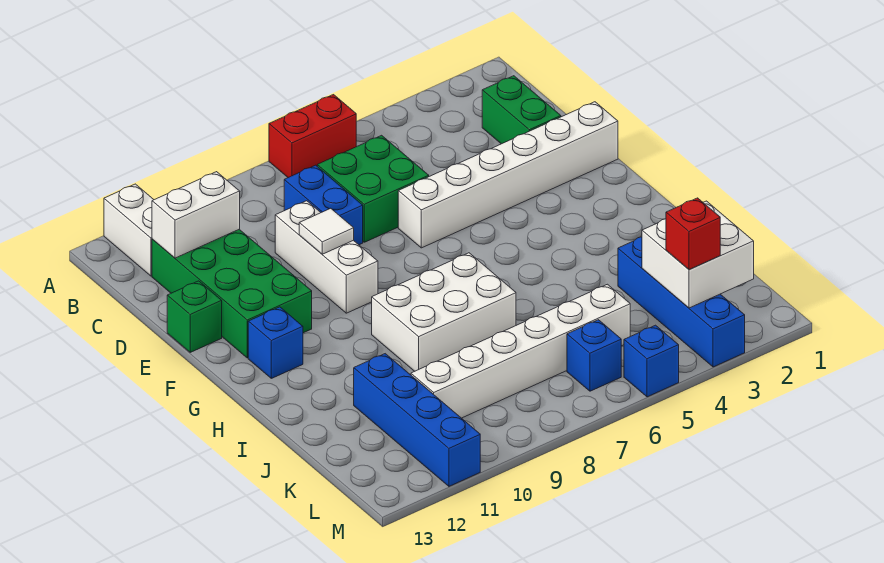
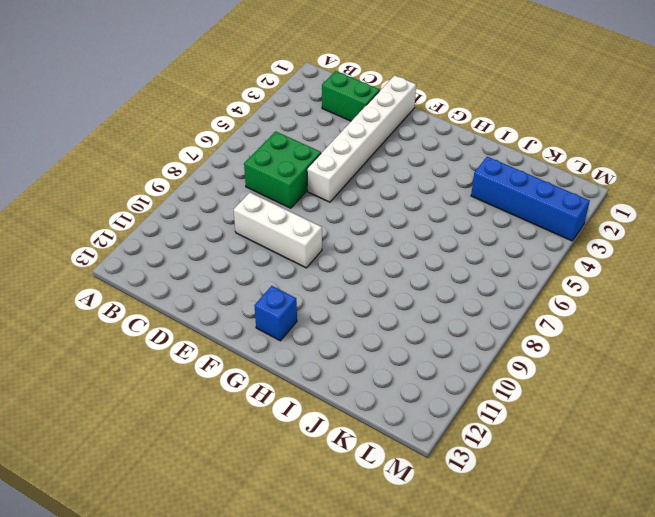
none -> red 1x2 brick [269,95,356,178]
none -> white 1x2 brick [104,184,154,276]
none -> blue 1x2 brick [284,165,363,245]

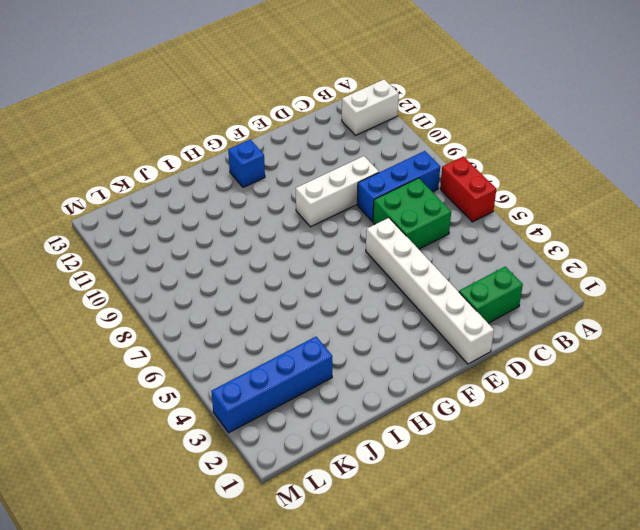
blue 1x3 brick [357,151,440,221] -> blue 1x2 brick [284,165,363,245]
none -> green 2x4 brick [152,229,312,358]
none -> green 1x1 brick [167,281,222,352]
none -> white 2x3 brick [372,253,516,371]

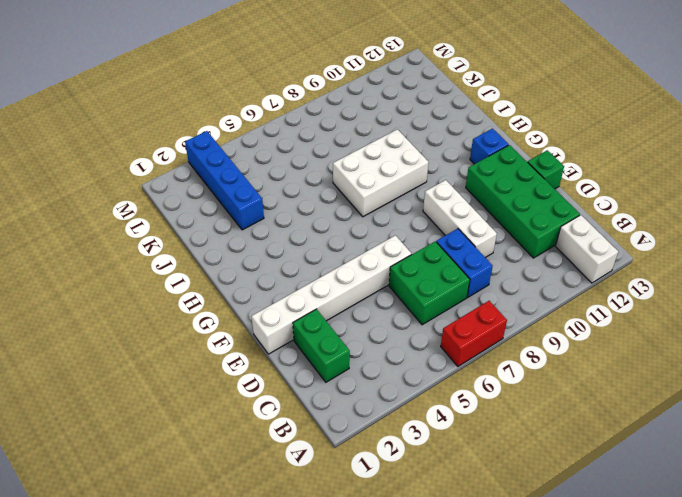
none -> blue 1x4 brick [354,354,480,486]
none -> white 1x6 brick [411,284,630,418]
none -> blue 1x1 brick [567,320,621,391]

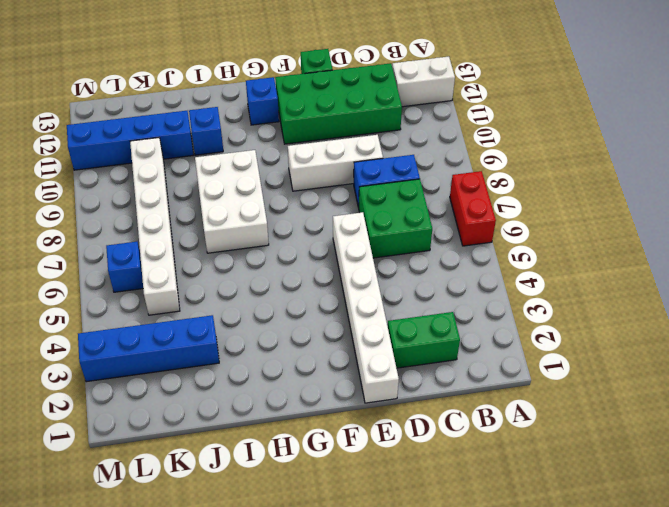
blue 1x1 brick [189,107,223,155] -> blue 1x1 brick moved to [624,325,679,397]
none -> white 1x2 brick [152,172,240,258]
none -> white 1x1 tile [299,208,354,254]
none -> white 2x2 brick [642,201,754,308]

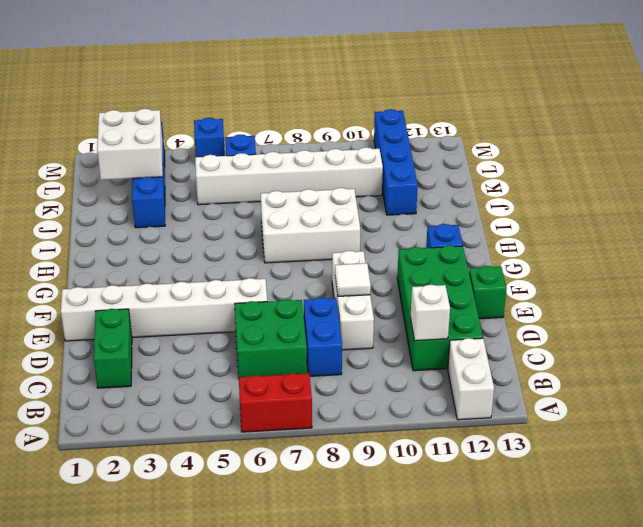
white 1x1 brick [410,285,450,341] -> white 1x2 brick [152,172,240,258]
none -> red 1x1 brick [666,198,720,270]

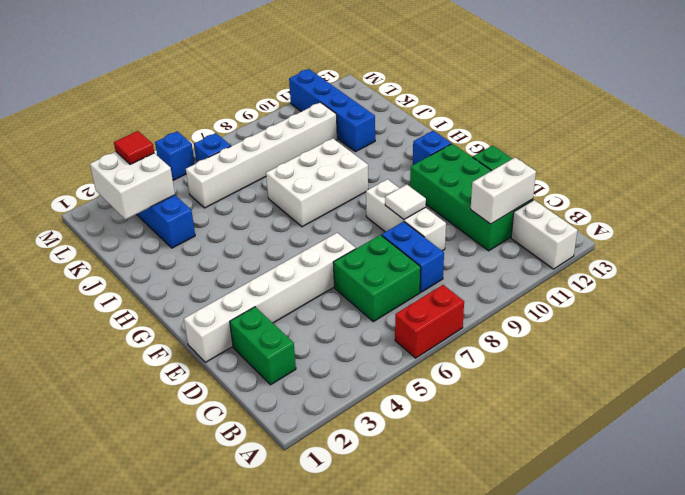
red 1x1 tile [114,131,154,164] -> red 1x1 brick [666,198,720,270]

